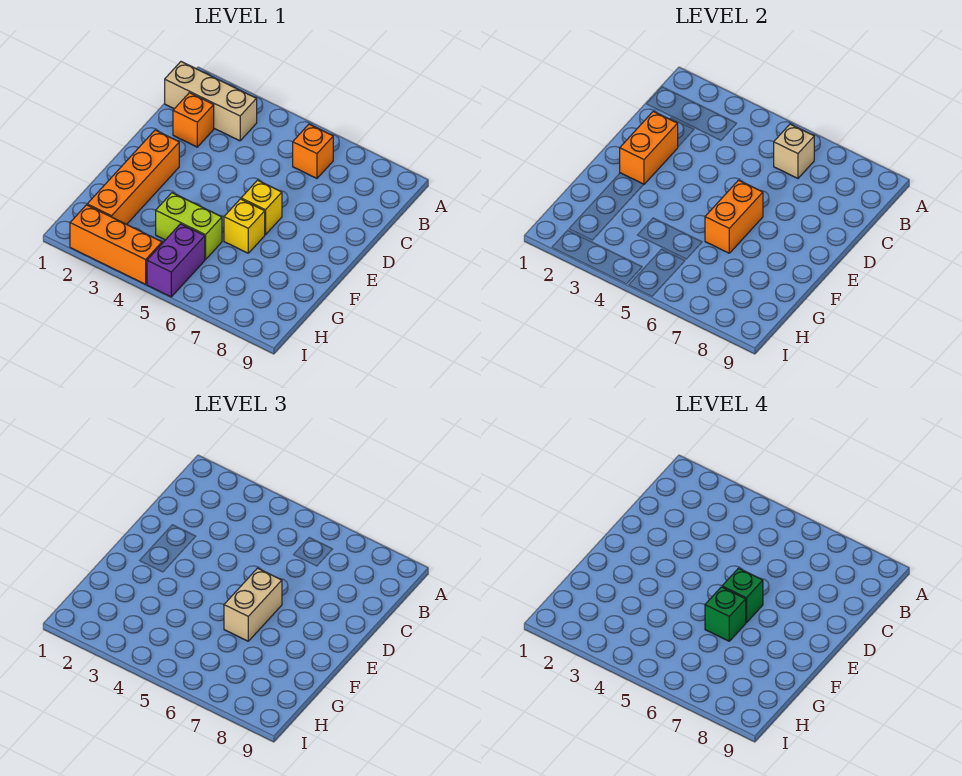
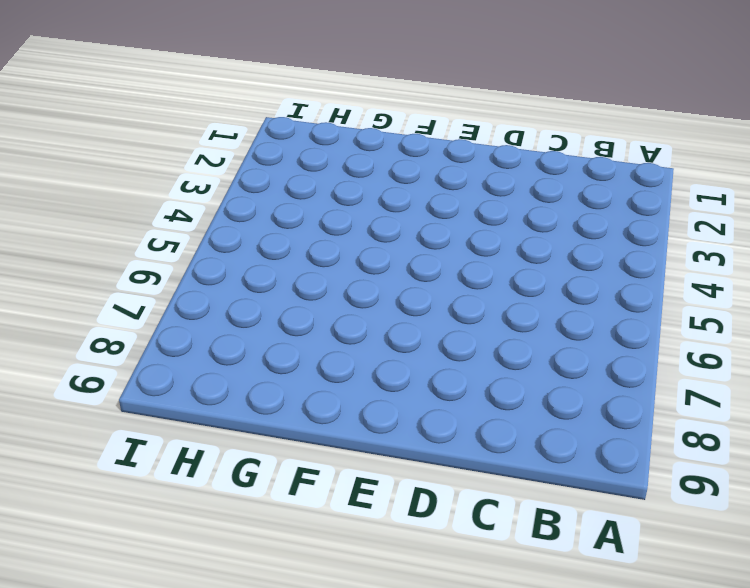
none -> tan 1x3 brick [165,62,257,141]
none -> orange 1x1 brick [293,124,333,178]
none -> orange 1x1 brick [173,93,214,147]

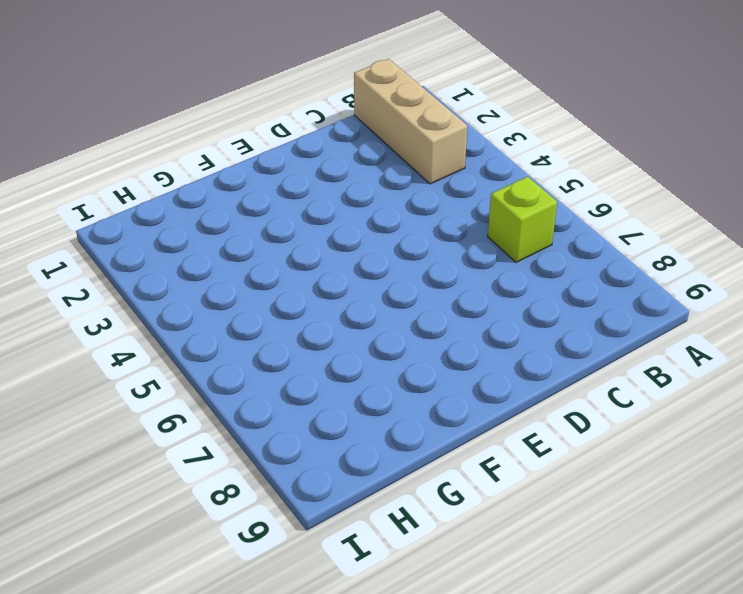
lime 1x1 brick [488,177,557,262] -> orange 1x1 brick [293,124,333,178]
none -> orange 1x1 brick [173,93,214,147]
none -> orange 1x4 brick [87,130,179,224]
none -> yellow 1x1 brick [241,180,282,235]

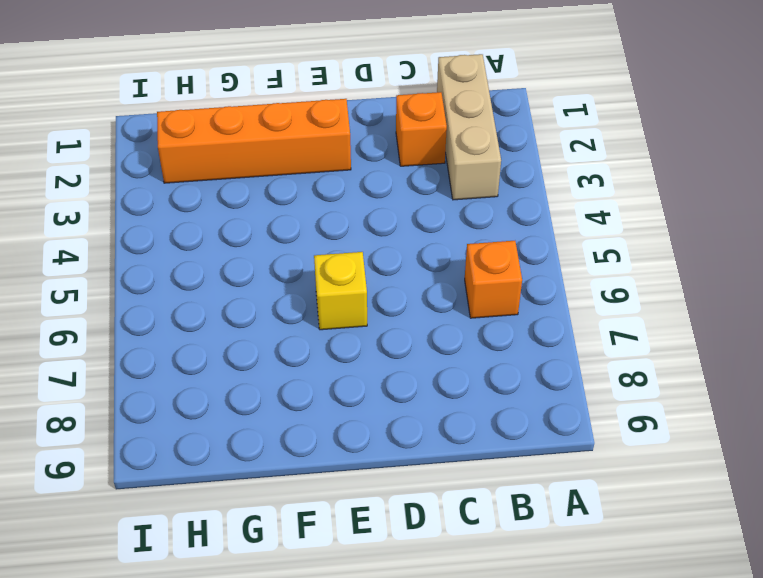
none -> yellow 1x1 brick [224,199,265,253]
none -> lime 1x2 brick [156,193,222,260]
none -> purple 1x2 brick [147,224,205,297]

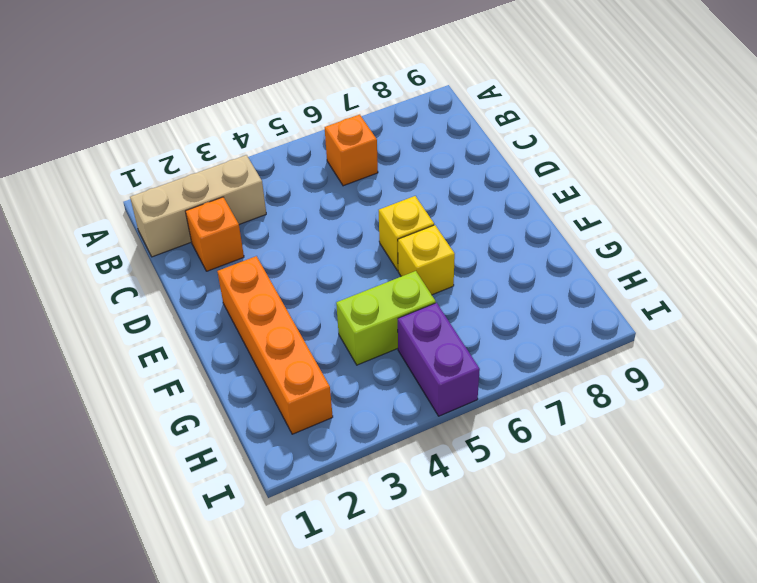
none -> orange 1x3 brick [70,205,162,284]
none -> tan 1x1 brick [774,124,814,178]
none -> orange 1x2 brick [620,111,678,184]

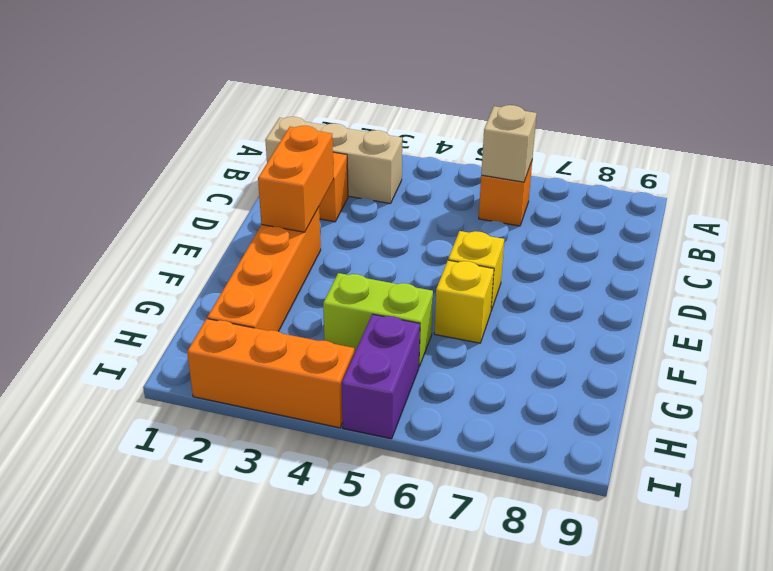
none -> orange 1x2 brick [705,180,763,253]
none -> tan 1x2 brick [224,568,282,641]
none -> green 1x1 brick [722,568,763,623]

